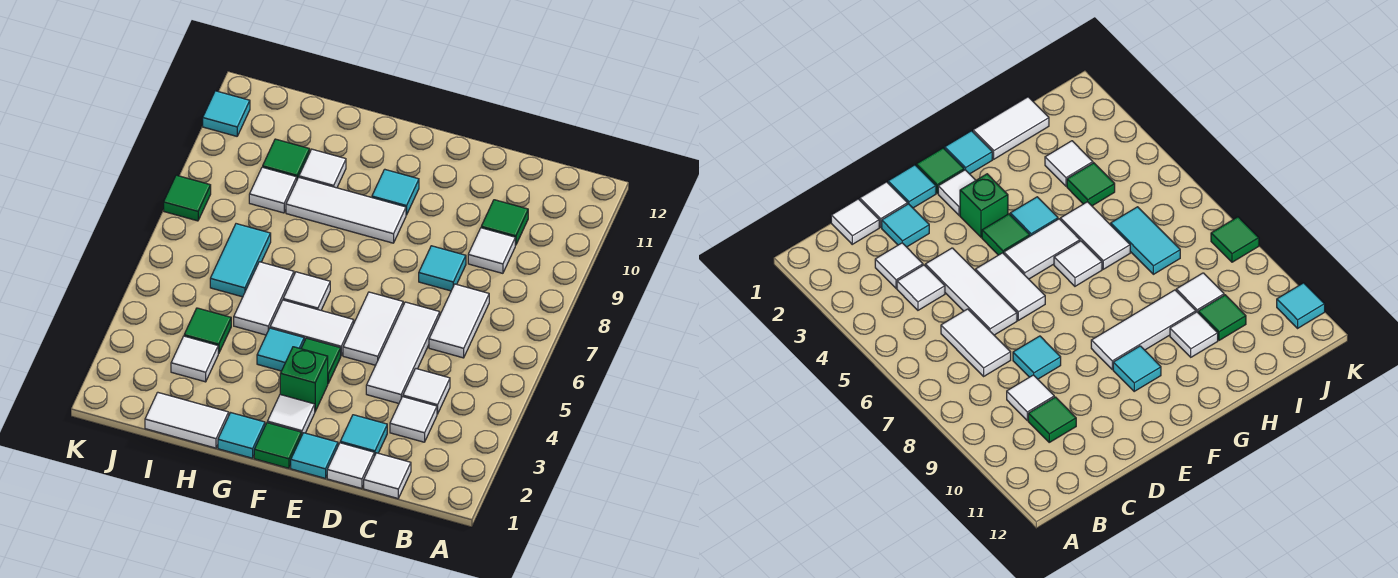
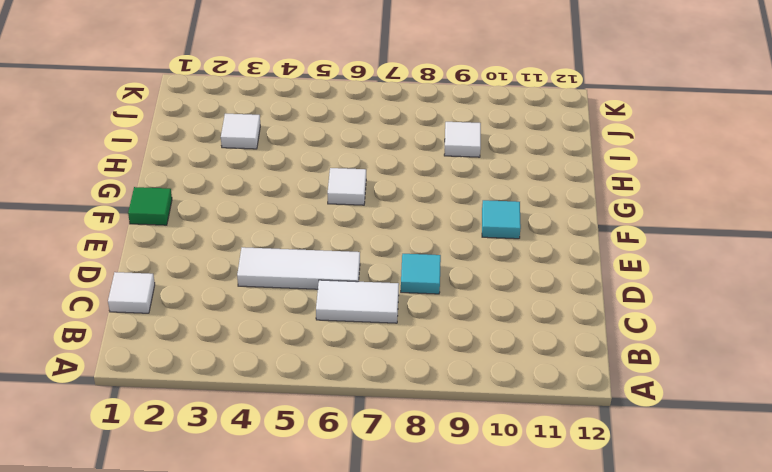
none -> white 1x1 tile [390,397,437,442]
none -> white 1x1 tile [403,368,450,414]
none -> white 1x1 tile [468,228,515,273]
none -> green 1x1 tile [481,200,528,245]

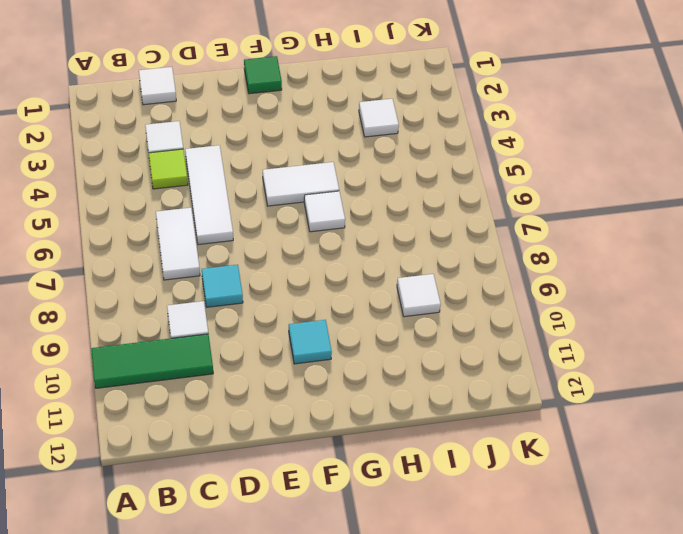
green 1x3 tile [91,334,213,388] -> green 1x1 tile [481,200,528,245]
lime 1x1 tile [149,149,188,189] -> white 1x1 tile [403,368,450,414]
none -> white 1x1 tile [327,443,374,488]
none -> cyan 1x1 tile [340,415,387,456]
none -> cyan 1x1 tile [291,433,338,478]
none -> white 1x2 tile [343,292,403,365]

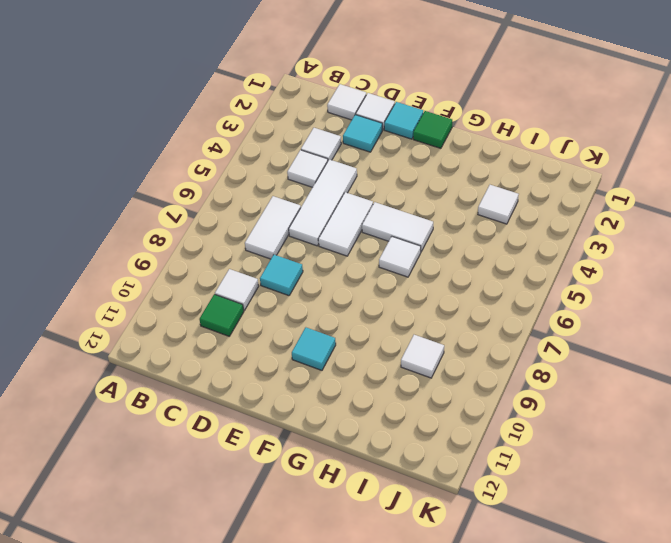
none -> white 1x1 tile [267,395,315,434]
none -> green 1x1 brick [280,347,328,411]
none -> green 1x1 tile [301,338,341,383]
none -> white 1x3 tile [286,177,406,243]

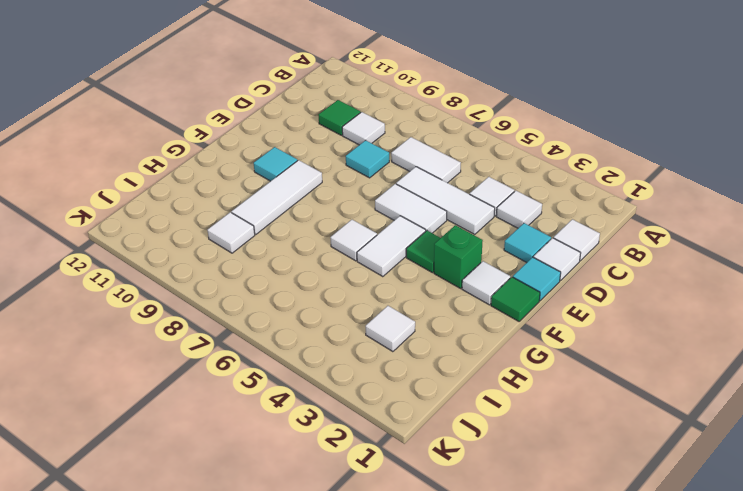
none -> cyan 1x1 tile [218,413,265,458]
none -> cyan 1x1 tile [257,328,304,371]
none -> white 1x2 tile [145,392,229,448]
none -> white 1x2 tile [234,262,294,335]

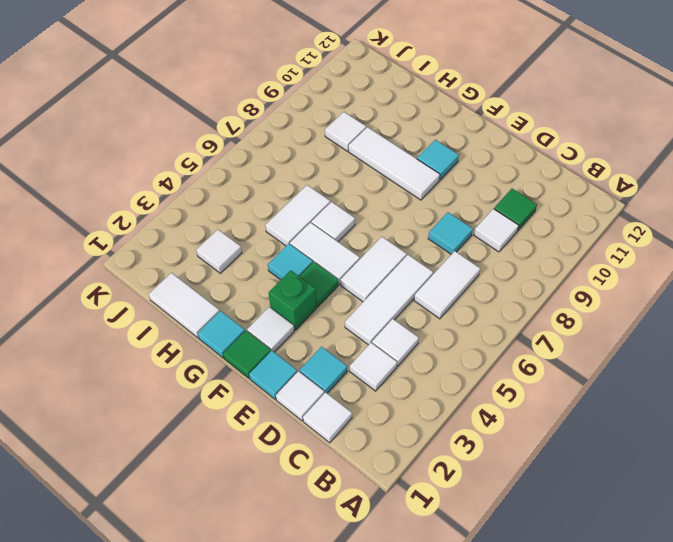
none -> white 1x1 tile [299,149,346,188]
none -> green 1x1 tile [184,308,231,354]
none -> cyan 1x2 tile [210,224,271,297]
none -> green 1x1 tile [263,139,310,179]

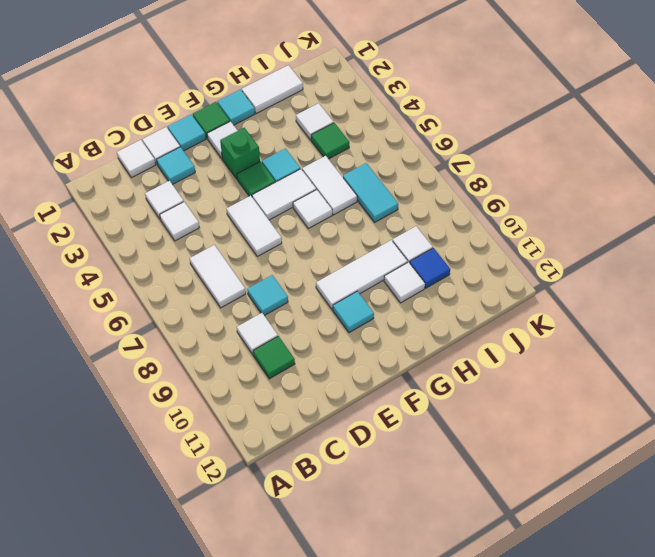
blue 1x1 tile [410,248,450,288] -> green 1x1 tile [263,139,310,179]
none -> white 1x3 tile [366,302,440,403]
none -> green 1x1 tile [164,175,211,221]
none -> cyan 1x1 tile [203,91,250,136]

